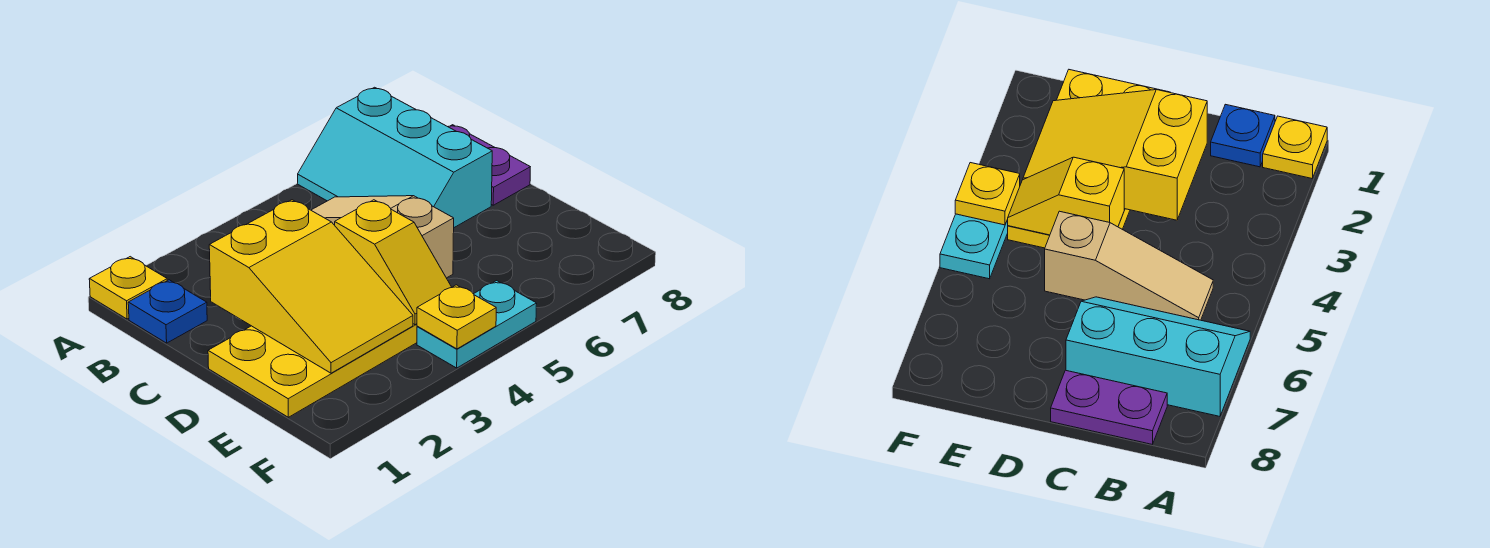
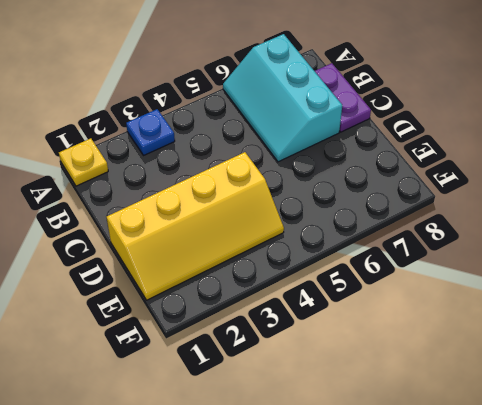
blue 1x1 plate [126,109,175,156] -> blue 1x1 plate moved to [128,280,207,343]
yellow 2x4 slope [106,152,284,300] -> yellow 2x4 plate [208,324,417,417]
none -> tan 1x3 slope [311,196,454,278]
none -> cyan 1x2 plate [417,281,537,368]

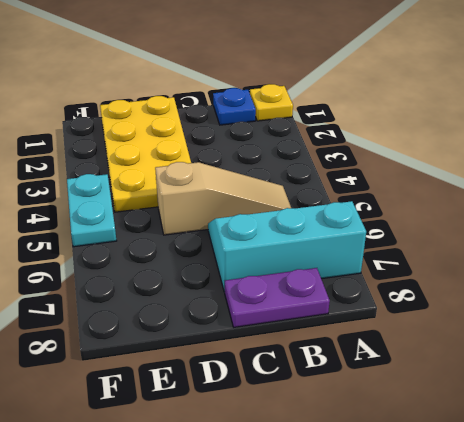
none -> yellow 2x3 slope [209,200,413,373]
none -> yellow 1x2 slope [335,200,452,325]

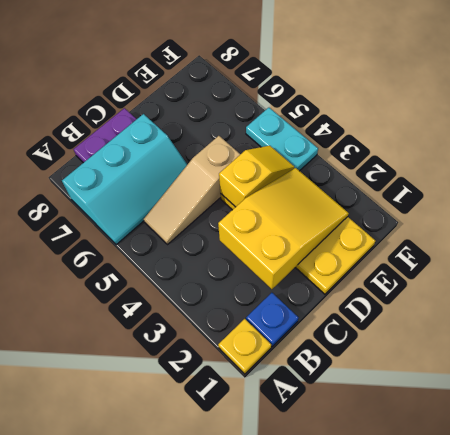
none -> yellow 1x1 plate [417,285,496,349]

